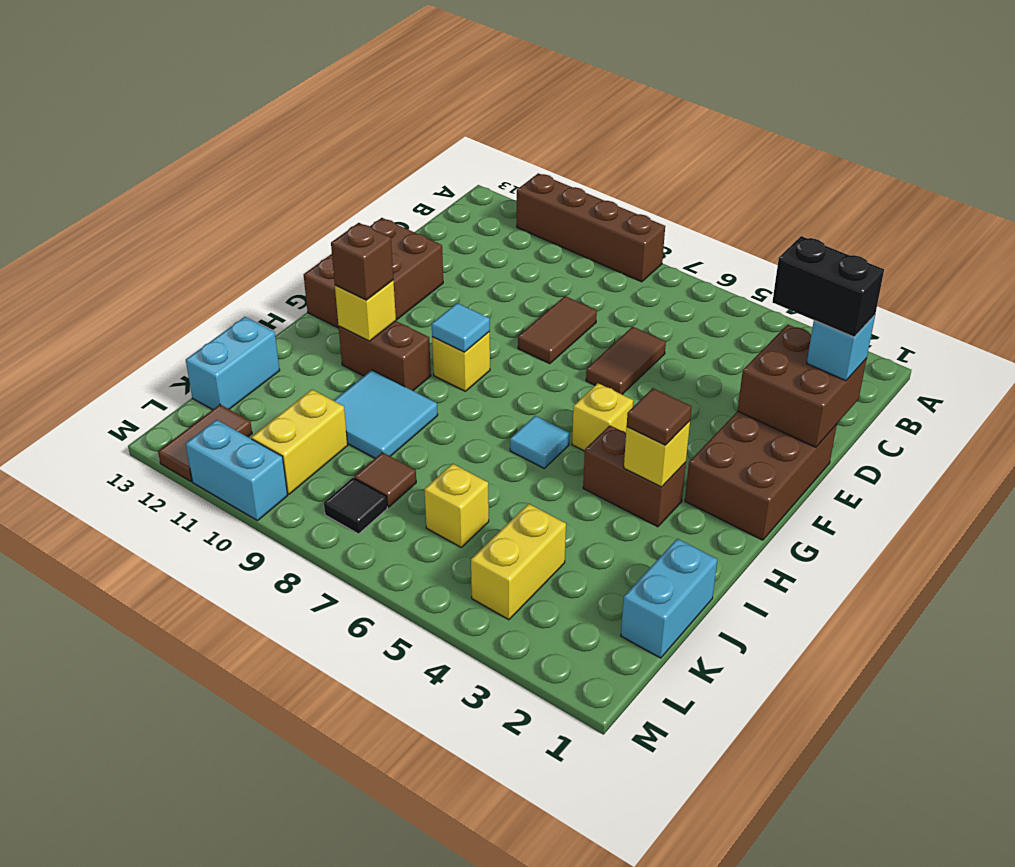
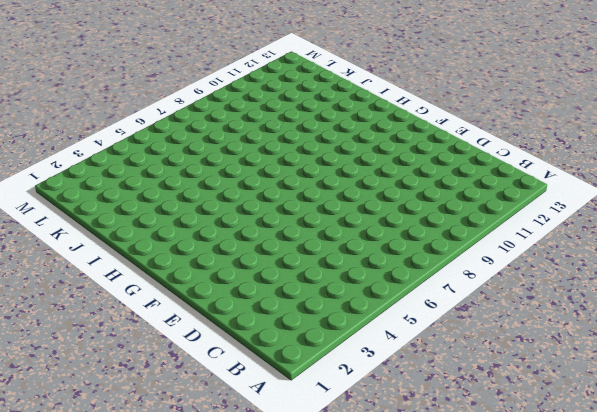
none -> brown 1x4 brick [517,173,665,282]
none -> brown 1x2 tile [586,327,666,394]
none -> brown 1x2 tile [518,296,597,364]

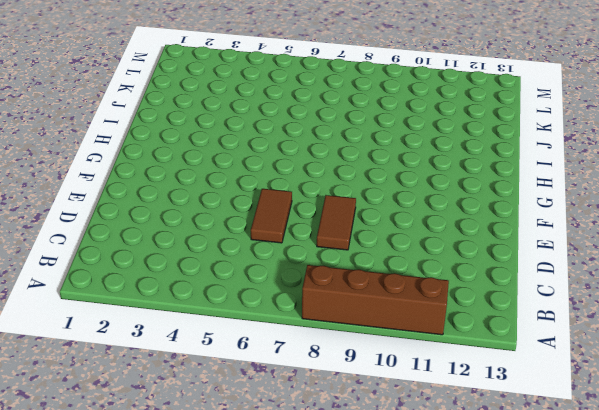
none -> brown 2x3 brick [685,411,837,540]
none -> brown 2x3 brick [304,218,443,328]
none -> yellow 1x1 brick [572,383,633,451]

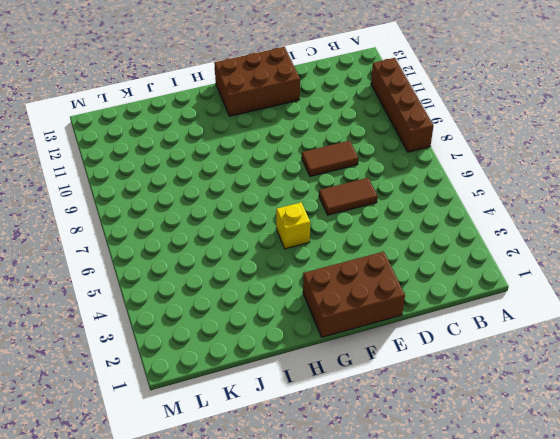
none -> yellow 1x1 brick [432,332,490,391]
none -> brown 1x2 brick [583,425,686,527]
none -> cyan 1x1 tile [510,416,569,468]

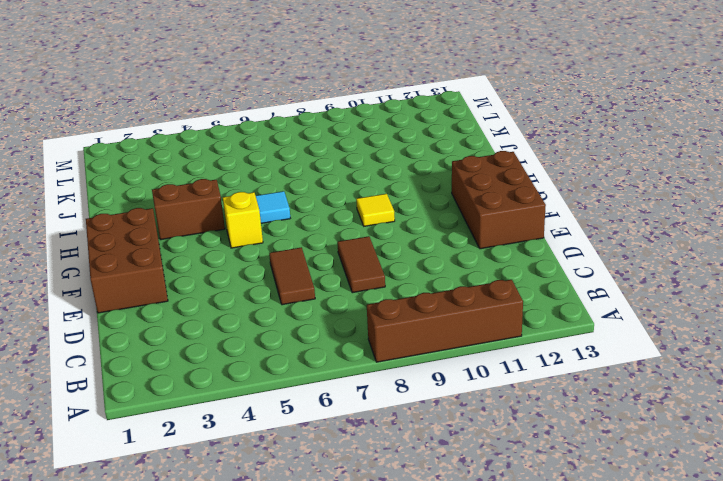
yellow 1x1 tile [356,194,395,226] -> yellow 1x1 brick [432,332,490,391]
none -> brown 1x2 brick [339,321,431,391]
none -> cyan 2x2 tile [334,370,438,458]
none -> cyan 1x2 brick [621,539,717,658]

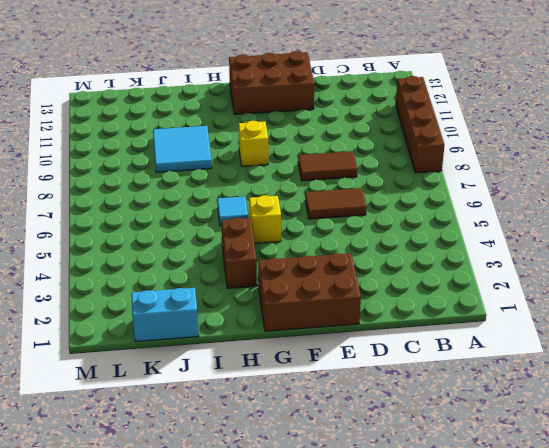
none -> brown 1x2 brick [339,321,431,391]
none -> cyan 1x2 brick [186,317,280,410]
none -> yellow 1x2 brick [471,504,566,620]

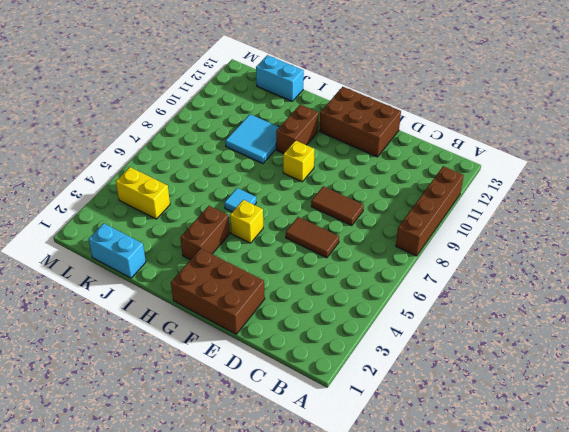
none -> yellow 1x1 brick [424,464,489,547]
none -> brown 1x1 tile [354,452,416,507]
none -> yellow 1x2 brick [251,390,348,494]

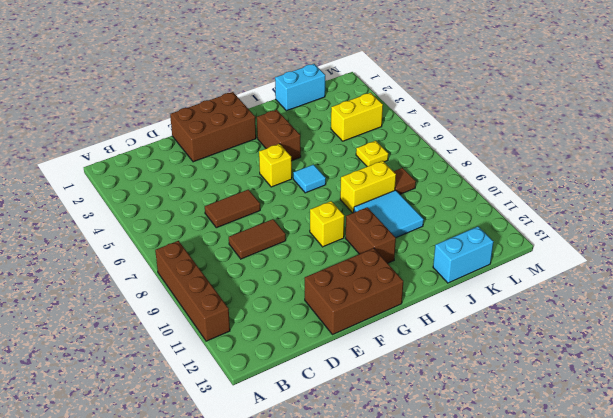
yellow 1x2 brick [340,161,396,213] -> yellow 1x2 brick moved to [251,390,348,494]
yellow 1x1 plate [356,141,388,167] -> yellow 1x1 brick [424,464,489,547]
none -> black 1x1 tile [324,478,387,534]
none -> brown 1x2 tile [158,405,252,482]
none -> cyan 1x2 brick [186,420,288,521]

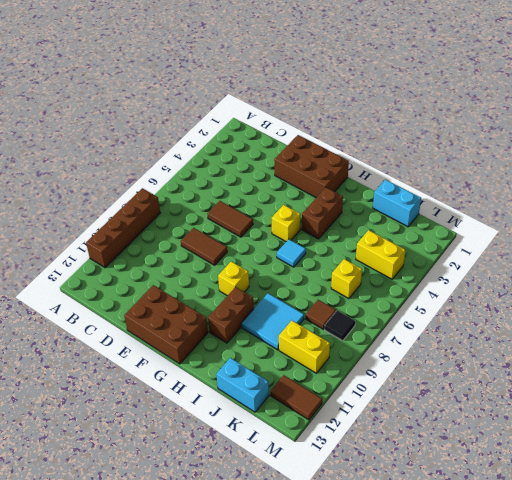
none -> cyan 1x2 brick [186,420,288,521]
none -> brown 2x2 brick [737,325,867,447]
none -> cyan 1x1 tile [432,303,490,352]

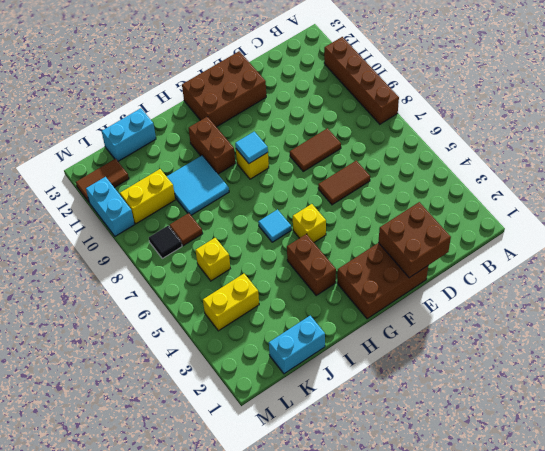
none -> yellow 1x1 brick [624,421,690,487]
none -> yellow 1x1 brick [335,280,396,341]
none -> cyan 1x1 brick [807,315,875,381]

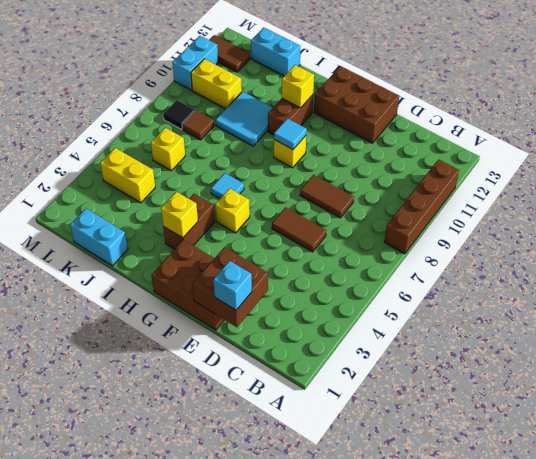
none -> brown 1x1 tile [627,388,692,445]
none -> brown 1x1 brick [331,223,393,300]
none -> black 1x2 brick [773,236,884,337]

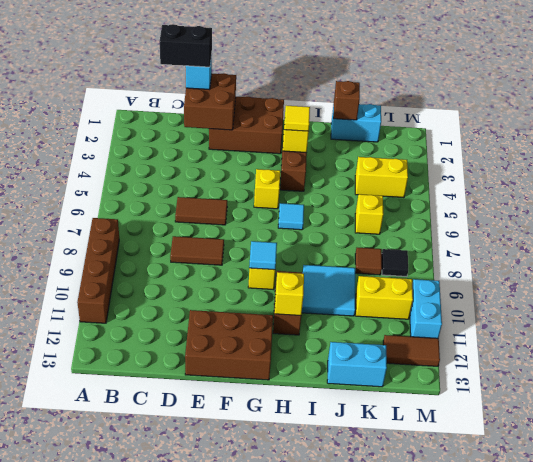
black 1x2 brick [160,24,212,67] -> black 1x2 brick turned to [773,236,884,337]
yellow 1x1 tile [284,106,310,131] -> brown 1x1 tile [627,388,692,445]
brown 1x1 brick [333,81,360,120] -> brown 1x1 brick moved to [331,223,393,300]

